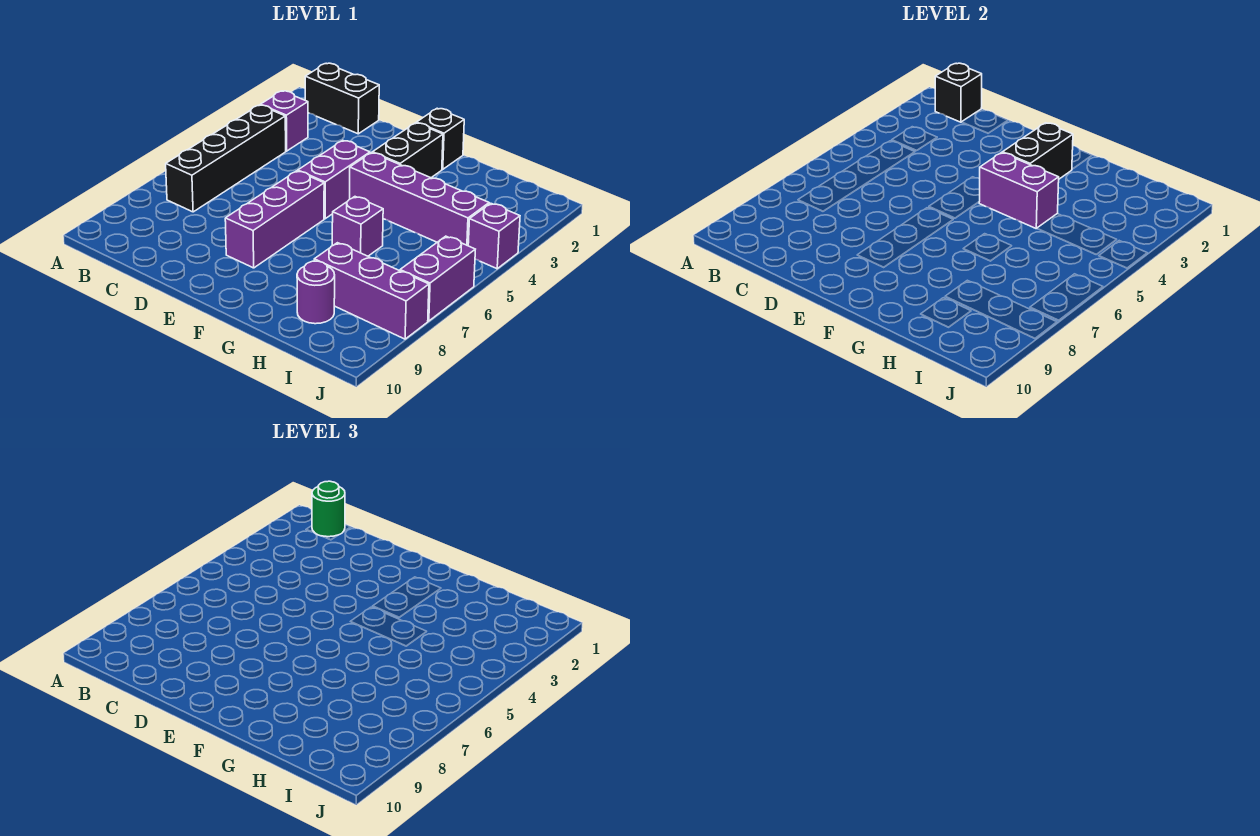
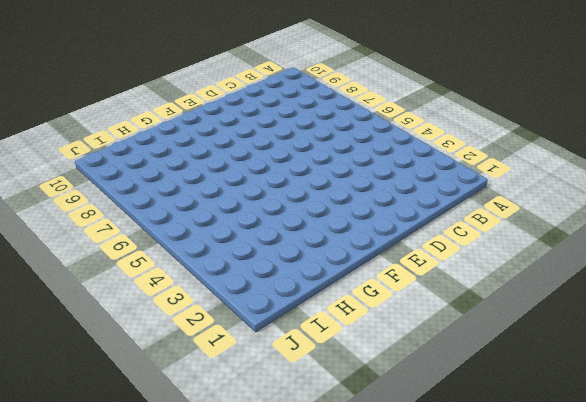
none -> black 1x2 brick [305,63,379,134]
none -> purple 1x1 brick [260,91,308,151]
none -> black 1x4 brick [166,105,286,212]

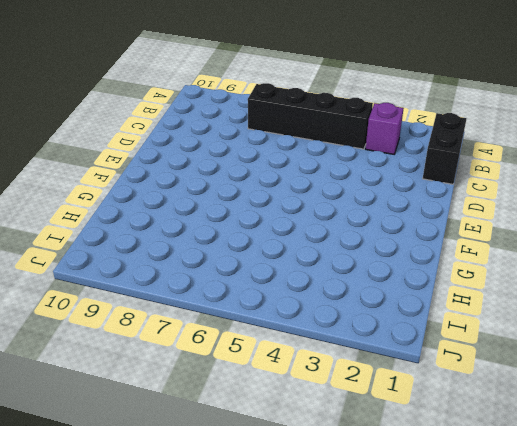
none -> purple 1x2 brick [298,141,370,219]
none -> purple 1x3 brick [225,171,324,268]
none -> black 1x1 brick [417,108,464,169]

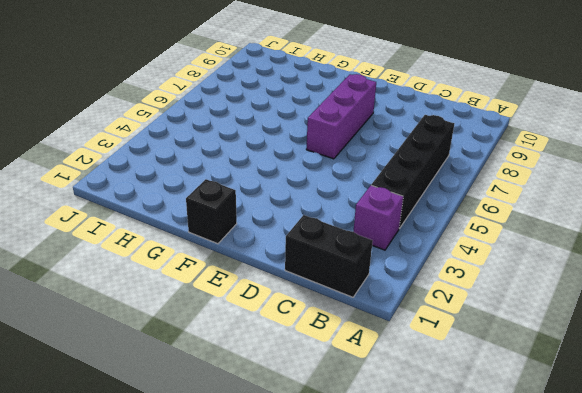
none -> purple 1x2 brick [298,141,370,219]
none -> black 1x2 brick [372,123,443,178]
none -> purple 1x4 brick [350,153,489,246]

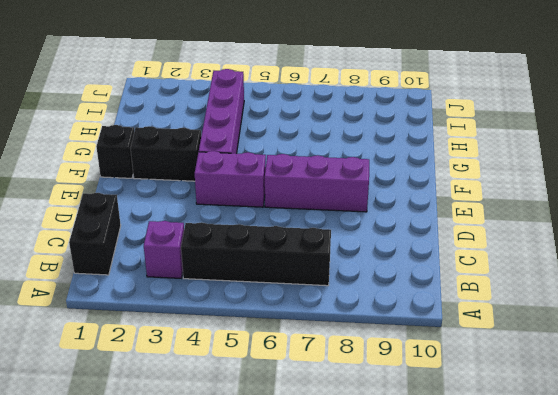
none -> purple 1x1 brick [332,197,383,256]
none -> purple 1x3 brick [314,243,429,339]
none -> purple 1x1 round brick [297,261,335,324]

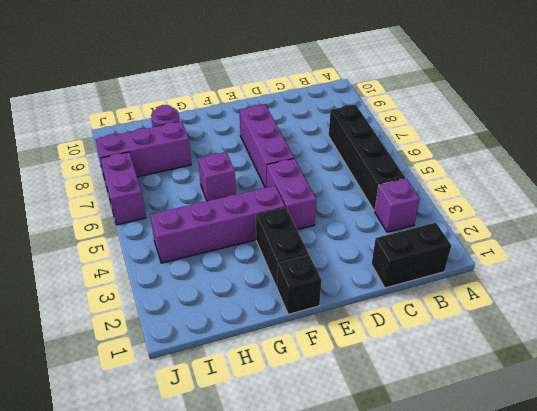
none -> purple 1x1 brick [468,203,520,269]
none -> black 1x1 brick [935,63,982,122]
none -> black 1x2 brick [1002,123,1073,179]

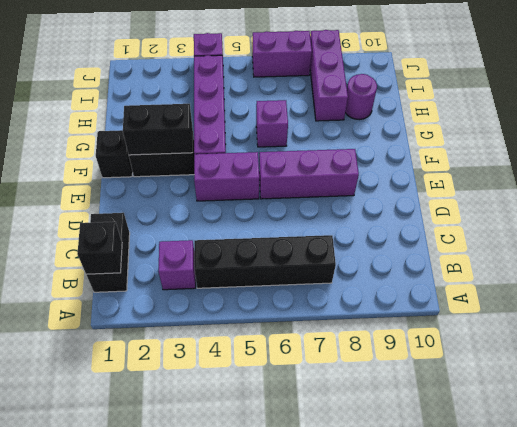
none -> purple 1x2 brick [979,153,1059,229]
none -> green 1x1 round brick [312,481,345,537]

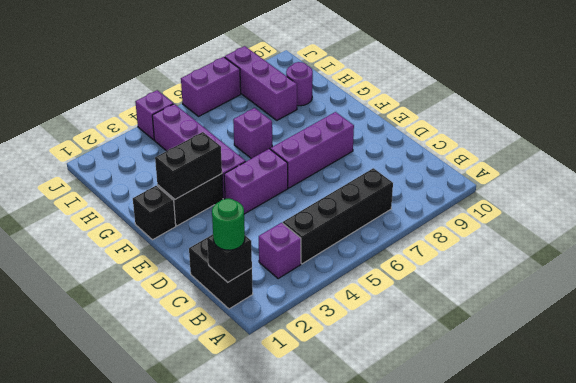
none -> purple 1x2 brick [979,153,1059,229]

